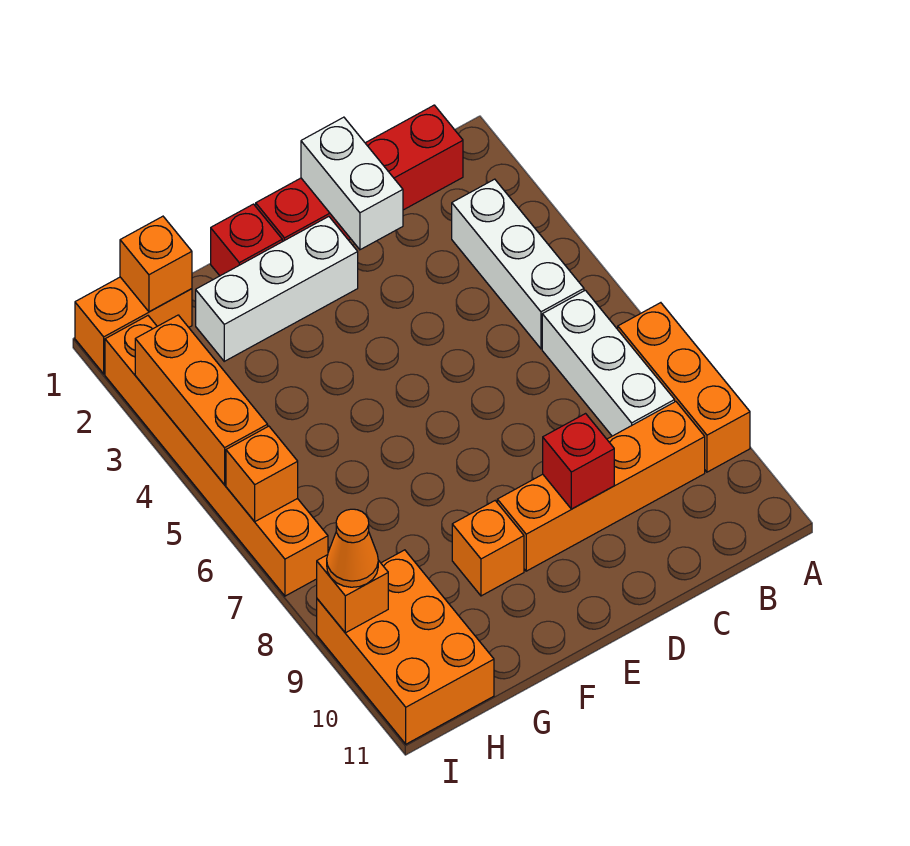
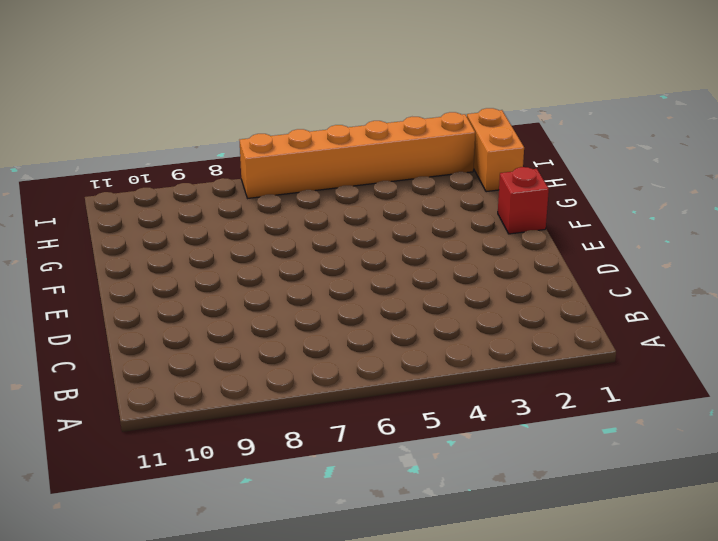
none -> orange 1x3 brick [618,303,750,472]
none -> red 1x4 brick [256,105,463,242]
none -> white 1x3 brick [452,179,584,349]

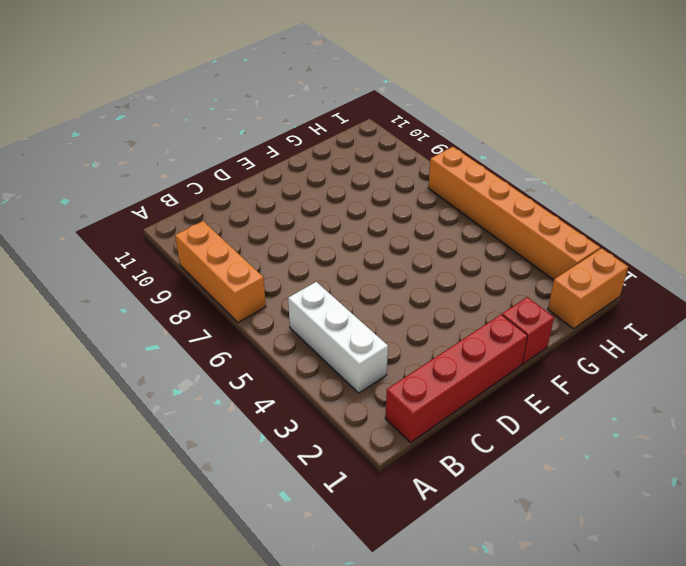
none -> white 1x3 brick [542,290,675,436]
none -> orange 1x4 brick [497,402,705,571]
none -> white 1x3 brick [196,217,358,361]

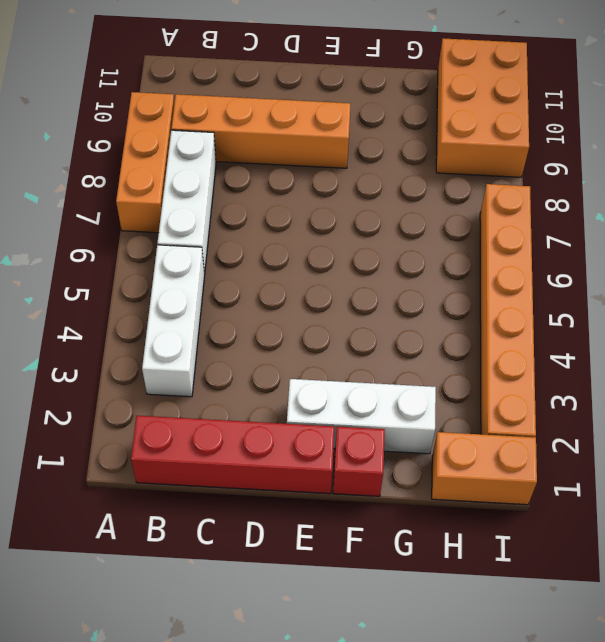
none -> orange 1x1 brick [452,501,524,596]
none -> white 1x2 brick [301,117,403,250]
none -> red 1x1 brick [543,414,614,509]

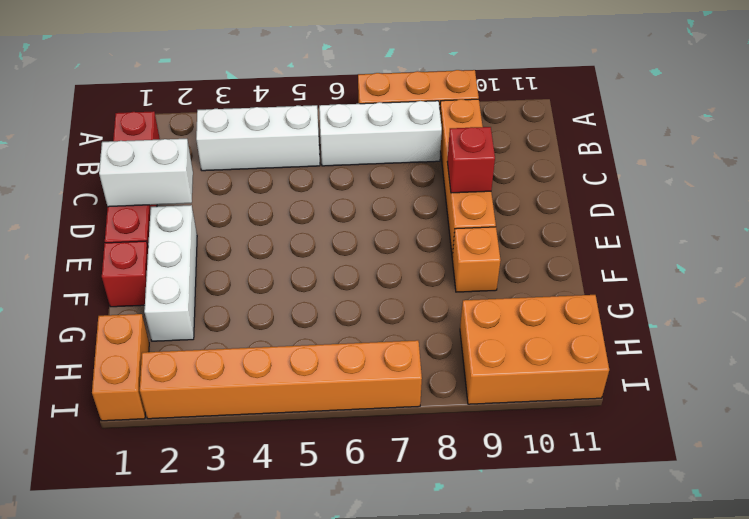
none -> orange 1x1 brick [120,216,192,312]
none -> orange 1x3 brick [135,315,268,485]
none -> orange 1x1 brick [226,426,298,522]

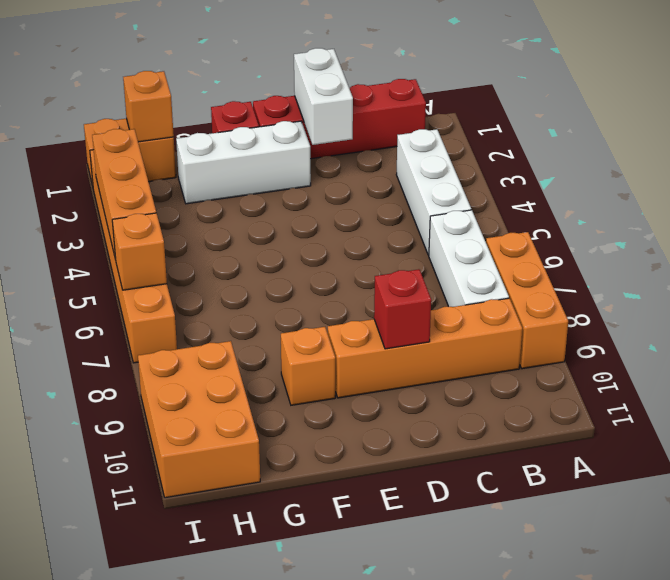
none -> orange 1x1 brick [317,555,388,633]
none -> orange 1x1 cone [327,509,378,587]

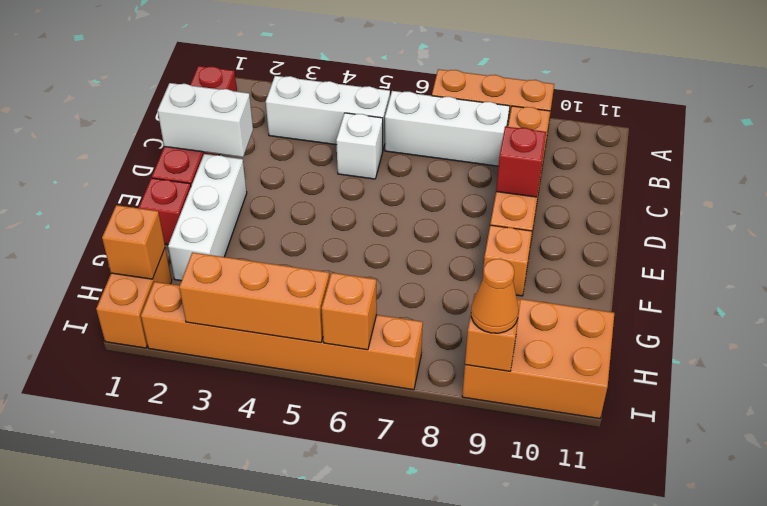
white 1x1 brick [336,113,383,179] -> none

